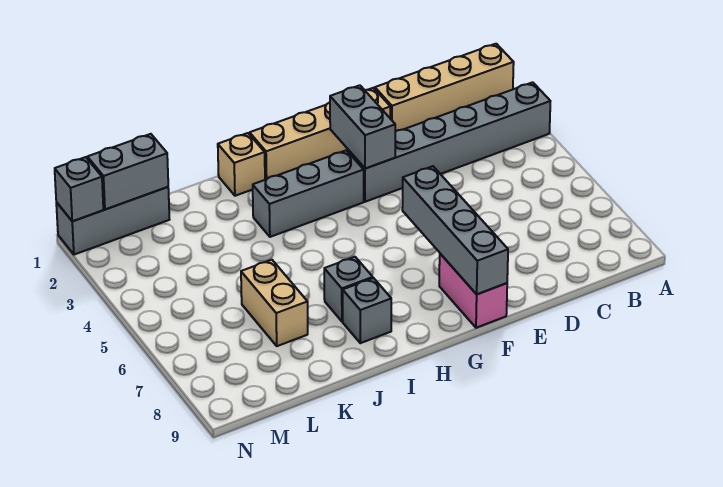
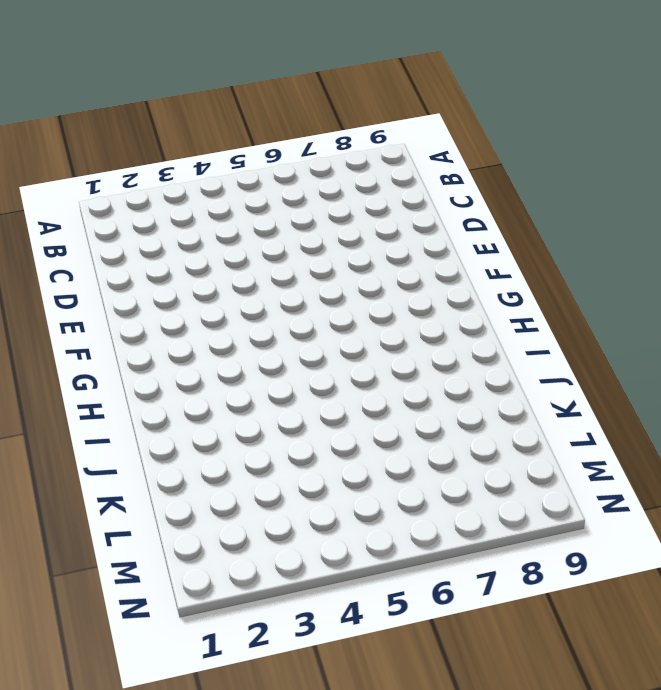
none -> tan 1x4 brick [375,44,514,132]
none -> grey 1x6 brick [348,82,550,202]
none -> tan 1x4 brick [250,88,390,180]

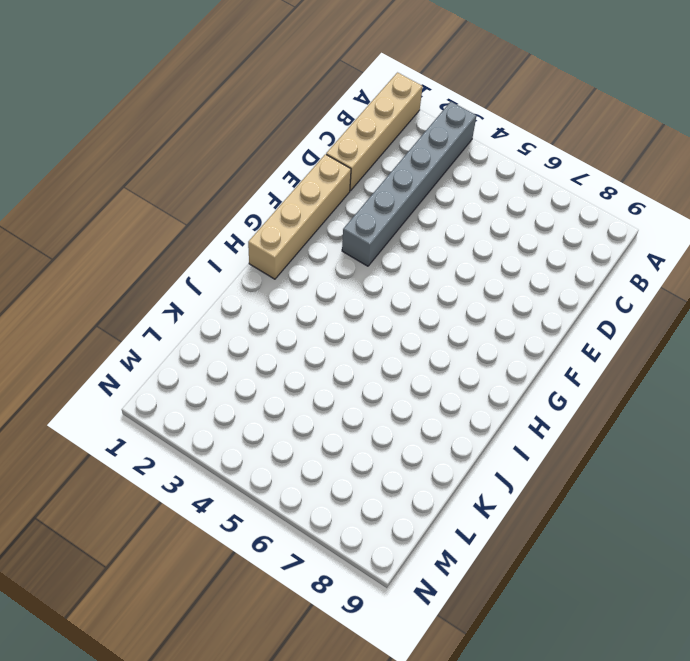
none -> pink 1x2 brick [439,254,507,328]
none -> grey 1x3 brick [253,150,364,237]
none -> tan 1x1 brick [218,133,265,196]

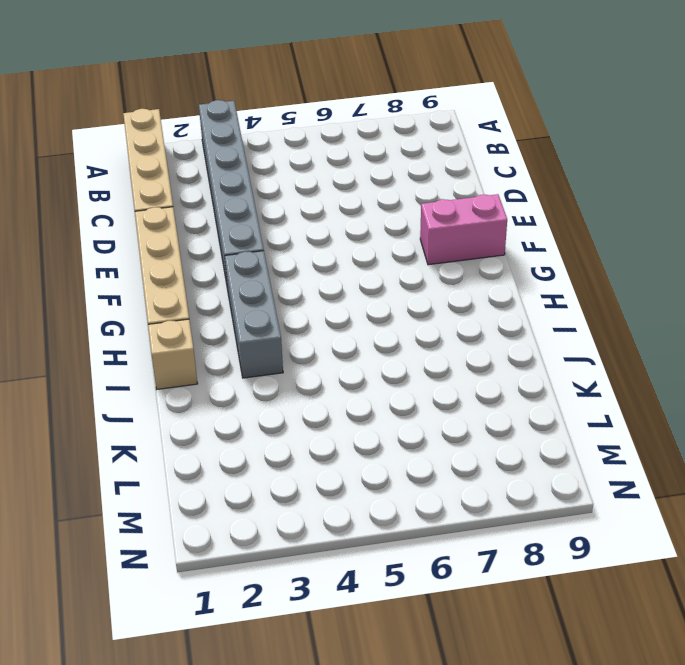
none -> grey 1x1 brick [324,257,373,321]
none -> grey 1x1 brick [343,278,391,343]
none -> tan 1x2 brick [241,260,308,346]

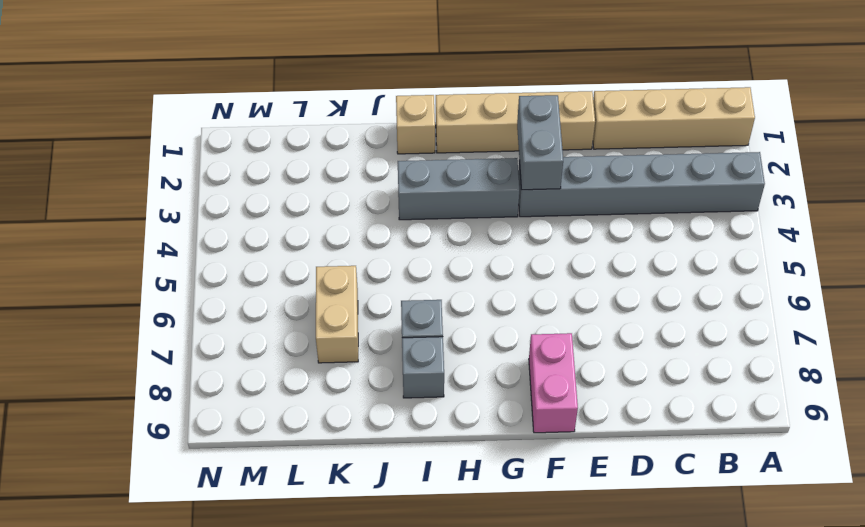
none -> grey 1x3 brick [56,187,170,255]
none -> grey 1x4 brick [402,166,508,294]
none -> grey 1x2 brick [87,134,168,209]

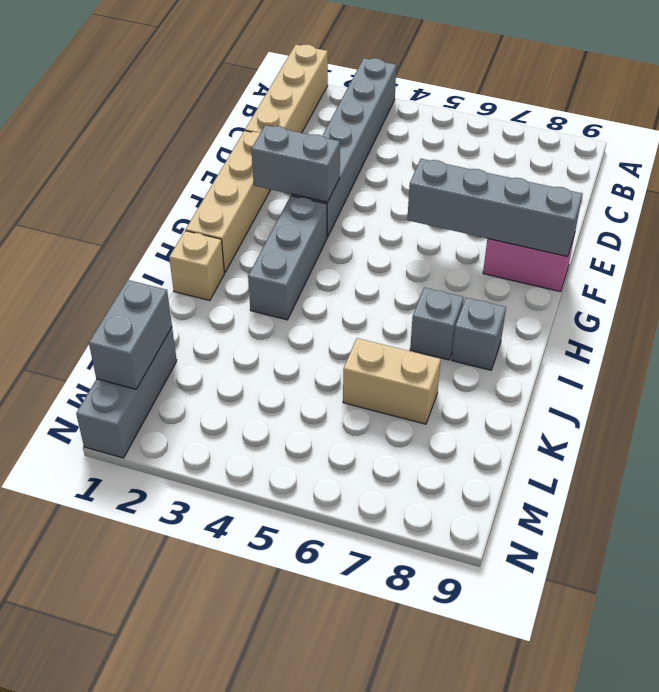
none -> grey 1x1 brick [55,157,103,221]

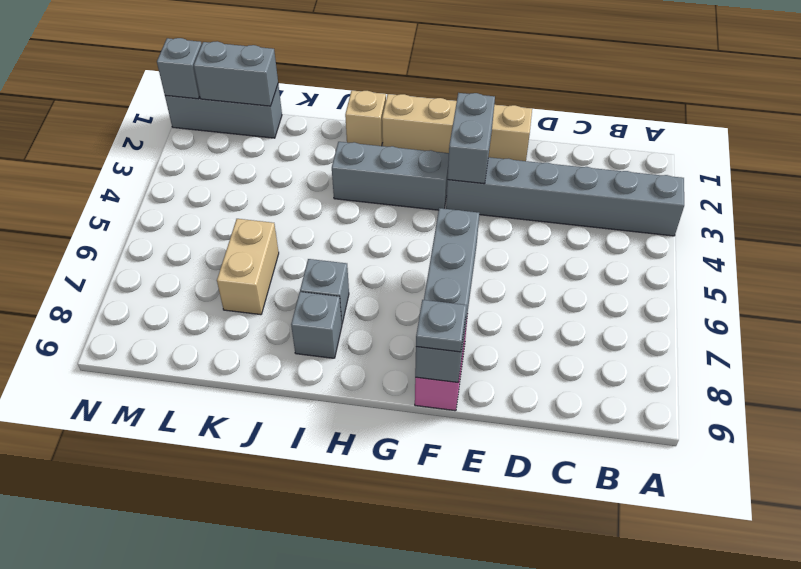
grey 1x1 plate [416,300,467,352] -> none
none -> tan 1x4 brick [375,44,514,132]

